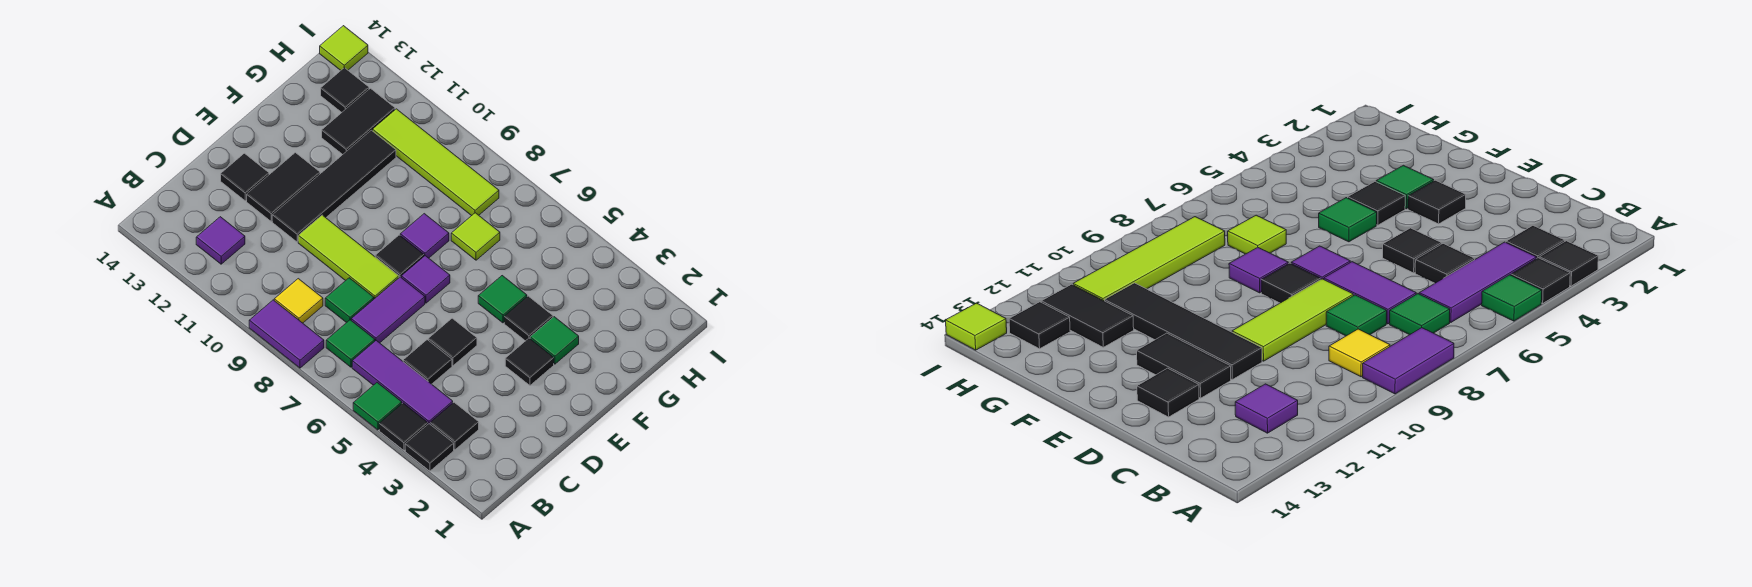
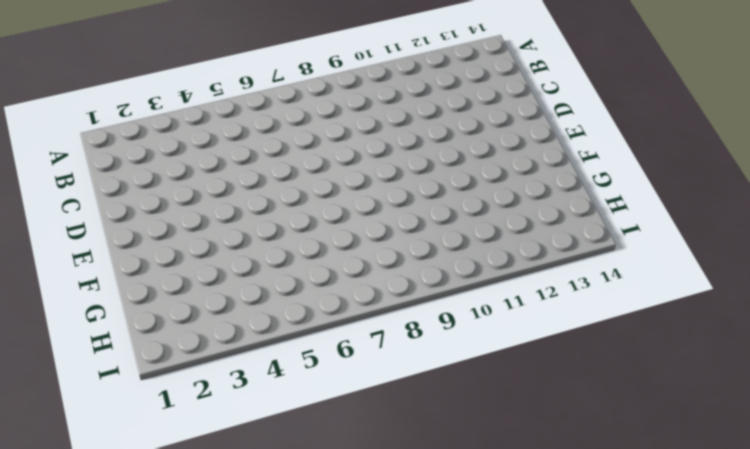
none -> black 1x1 tile [405,424,454,471]
none -> black 1x1 tile [379,403,428,450]
none -> green 1x1 tile [353,383,402,430]

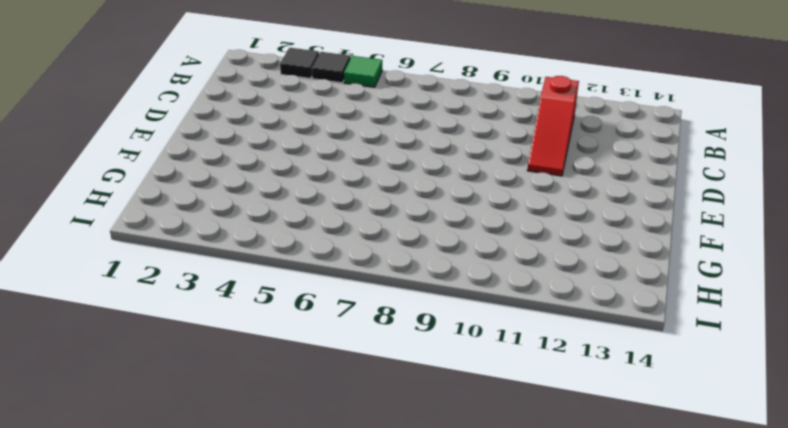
red 1x3 slope [527,76,579,176] -> black 1x4 tile [272,130,396,242]
none -> purple 1x2 tile [249,300,324,368]
none -> black 1x1 tile [430,402,479,450]
none -> purple 1x3 tile [352,341,453,424]

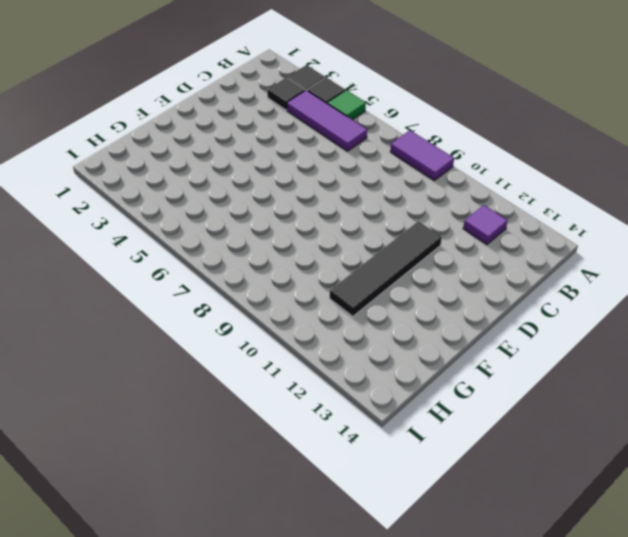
none -> green 1x1 tile [326,320,375,367]
none -> yellow 1x1 tile [274,279,323,323]
none -> black 1x1 tile [403,340,452,384]

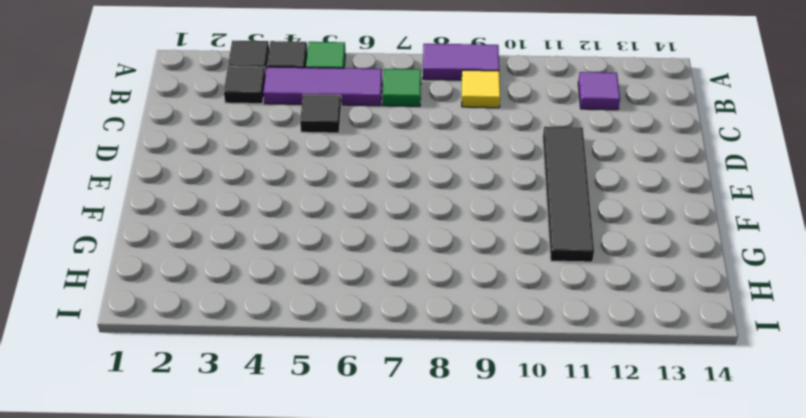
none -> purple 1x2 tile [351,277,425,343]
none -> green 1x1 tile [325,278,374,323]
none -> black 1x1 tile [428,318,477,366]

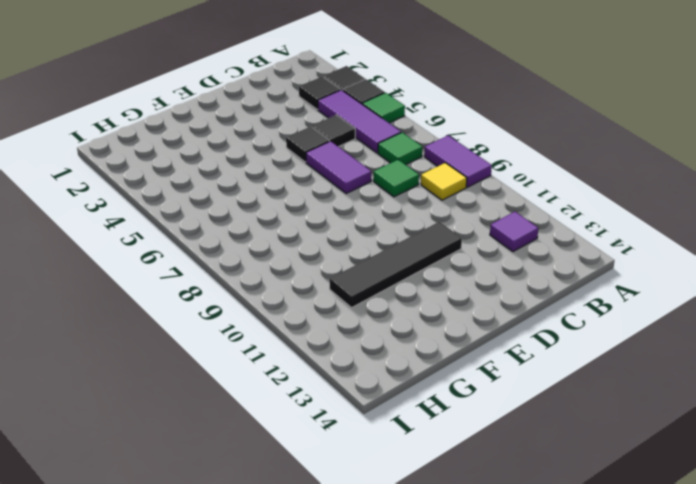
purple 1x2 tile [306,141,371,193] -> purple 1x2 tile turned to [351,277,425,343]
none -> lime 1x3 tile [298,215,399,299]
none -> black 1x2 tile [247,153,320,221]
none -> black 1x1 tile [221,153,269,201]

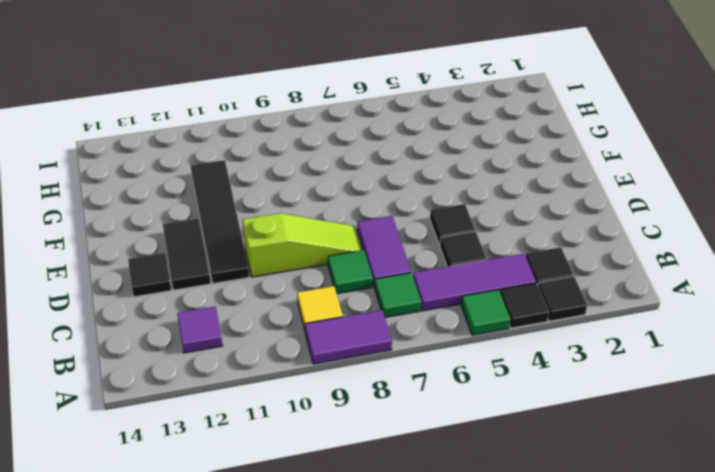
lime 1x3 slope [243,213,363,277] -> lime 1x3 tile [298,215,399,299]
none -> black 1x1 tile [505,338,554,385]
none -> purple 1x1 tile [401,256,450,303]
none -> black 1x1 tile [375,235,424,277]

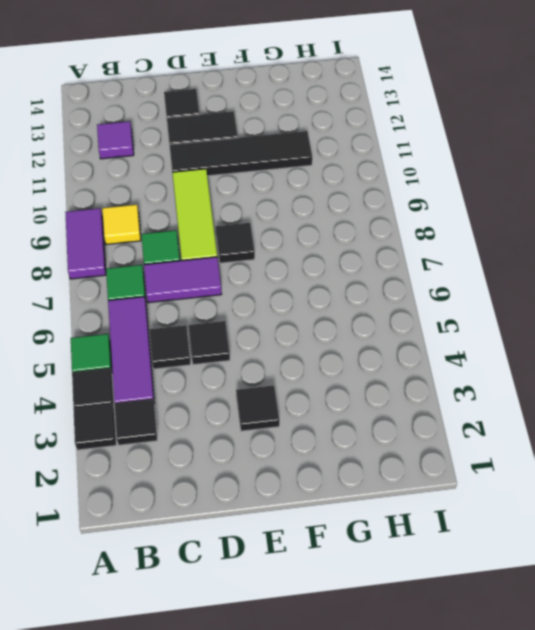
none -> purple 1x1 tile [401,256,450,303]
none -> green 1x1 tile [530,317,579,364]
none -> black 1x1 tile [504,296,553,341]

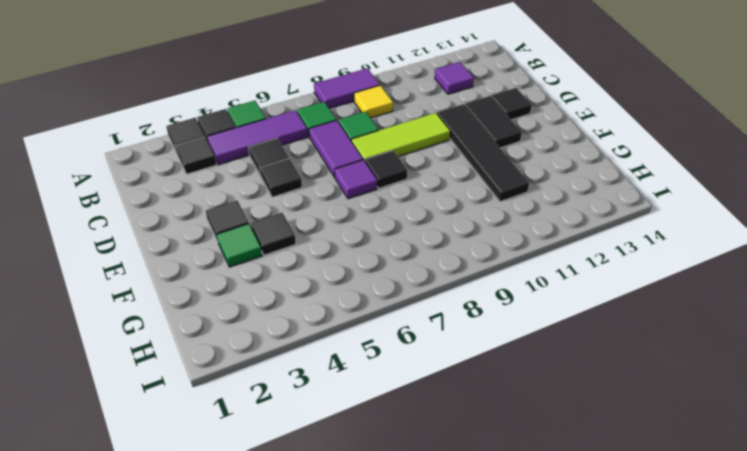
none -> green 1x1 tile [478,276,527,323]
none -> purple 1x1 tile [400,214,449,258]
none -> lime 1x1 tile [451,213,500,260]

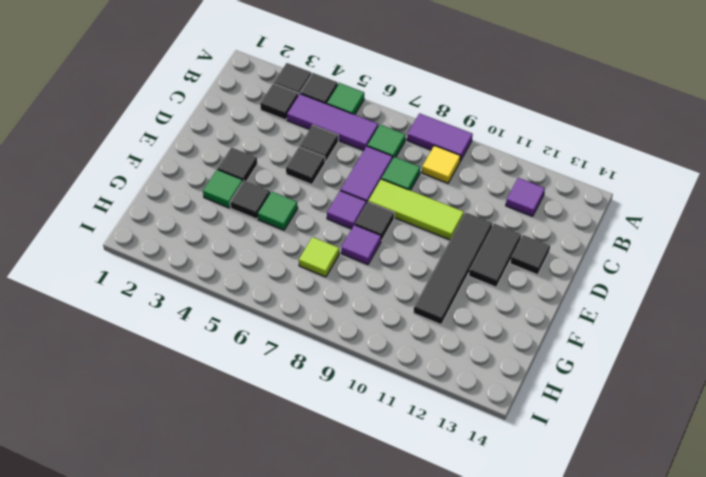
none -> black 1x2 tile [322,88,395,155]
none -> lime 1x4 tile [373,109,499,216]
none -> black 1x1 tile [321,68,369,112]

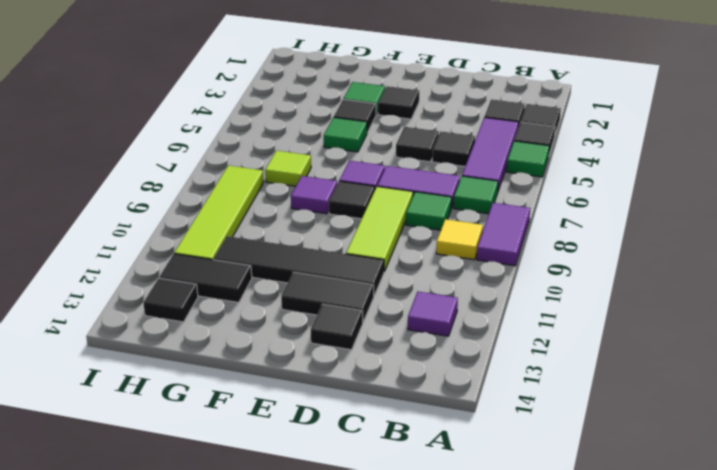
none -> lime 1x1 tile [320,26,368,70]

